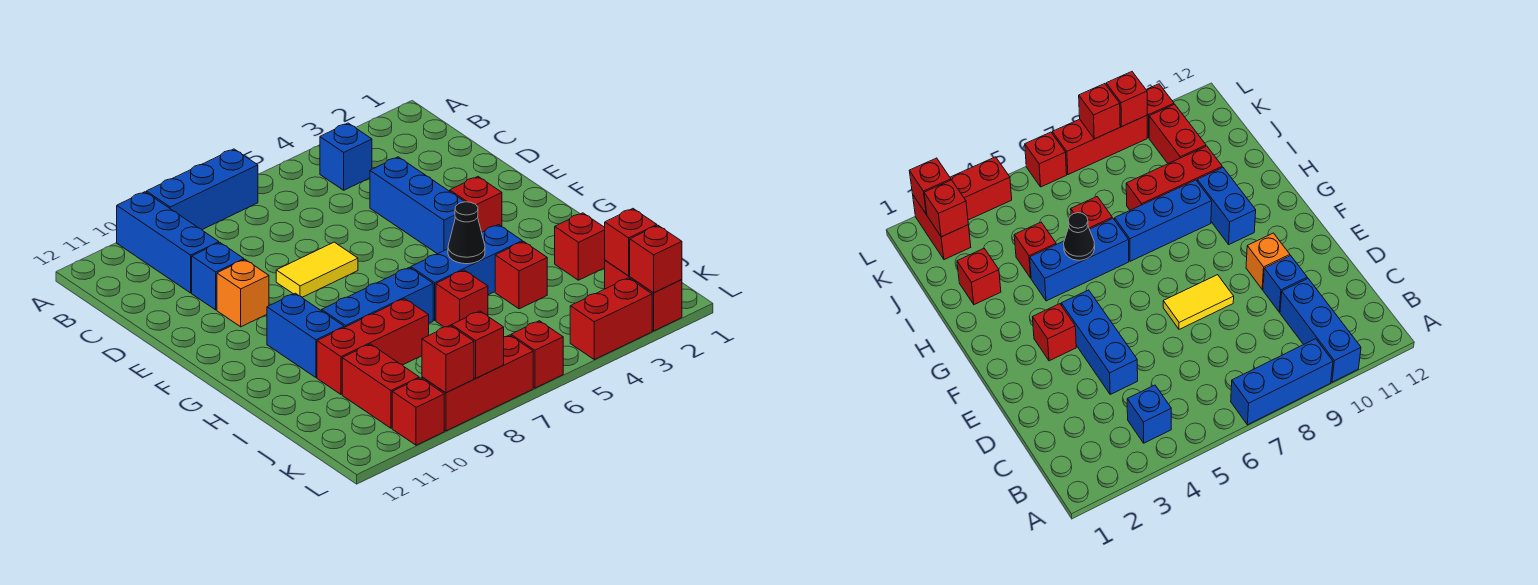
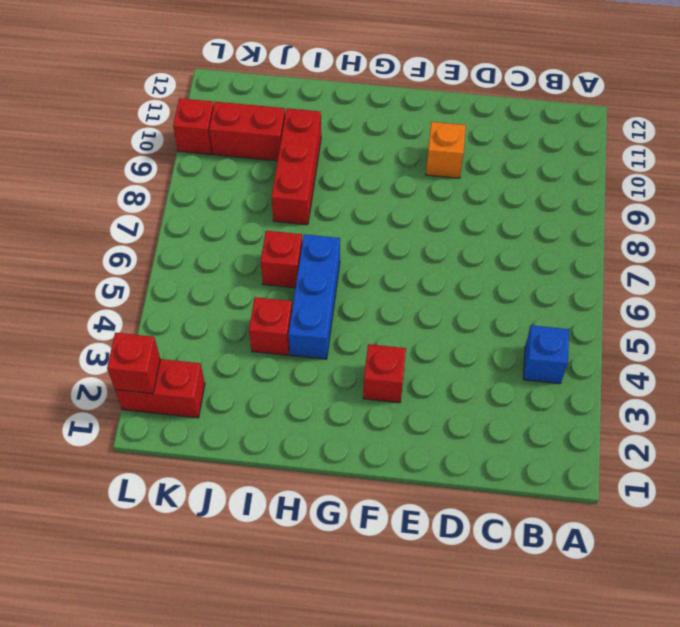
none -> blue 1x3 brick [146,149,258,230]
none -> blue 1x3 brick [117,192,219,293]
none -> blue 1x3 brick [370,157,464,254]

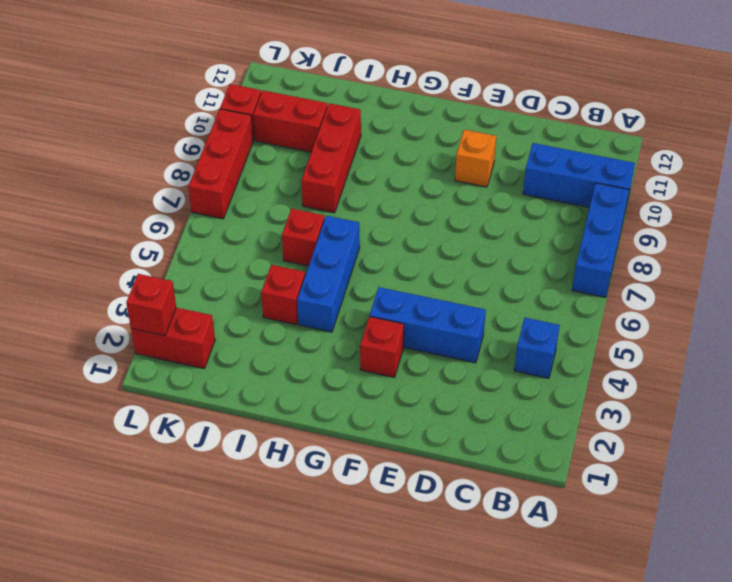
none -> blue 1x1 brick [192,243,244,310]
none -> yellow 1x2 tile [276,242,358,297]
none -> blue 1x2 brick [267,293,344,377]

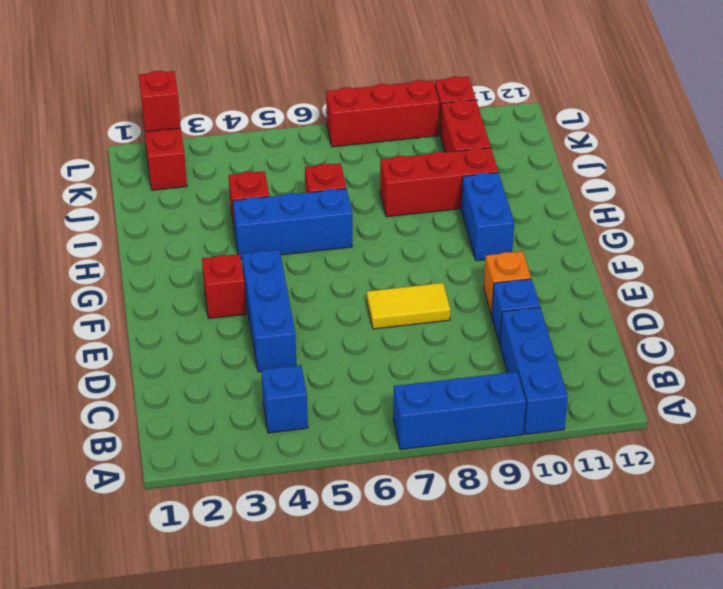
none -> blue 1x3 brick [322,267,433,327]
none -> red 1x1 brick [555,213,605,280]
none -> red 1x2 brick [570,278,652,359]

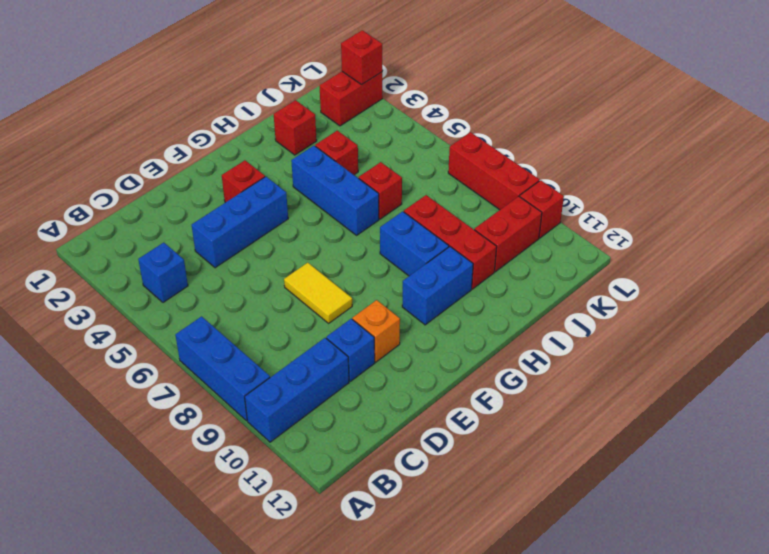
blue 1x2 brick [380,211,449,276] -> blue 1x3 brick [322,267,433,327]
none -> red 1x2 brick [570,278,652,359]
none -> red 1x1 brick [511,321,563,388]
none -> black 1x1 cone [448,202,485,264]

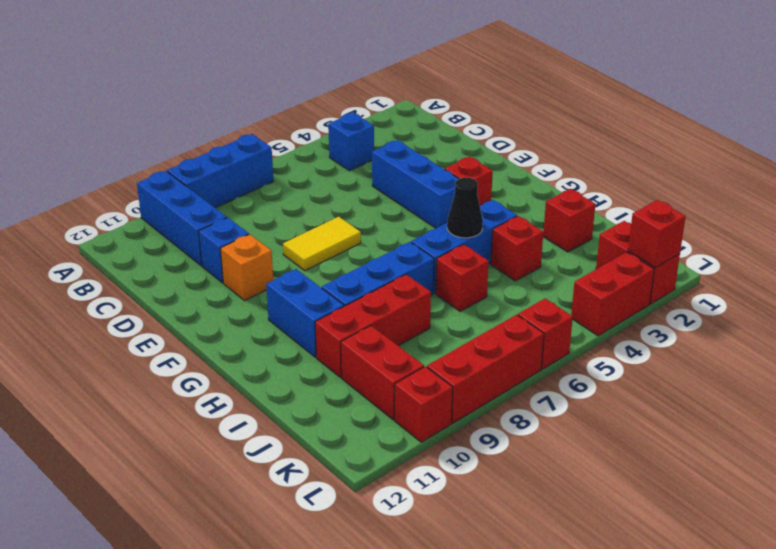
none -> red 1x1 brick [605,209,657,276]
none -> red 1x1 brick [452,311,504,378]
none -> red 1x1 brick [422,325,474,393]

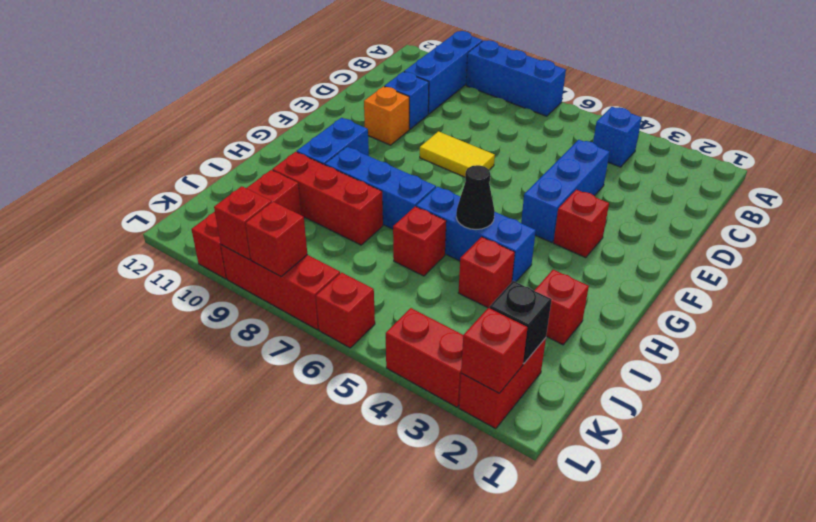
black 1x1 brick [489,281,552,364] -> red 1x1 brick [605,209,657,276]

